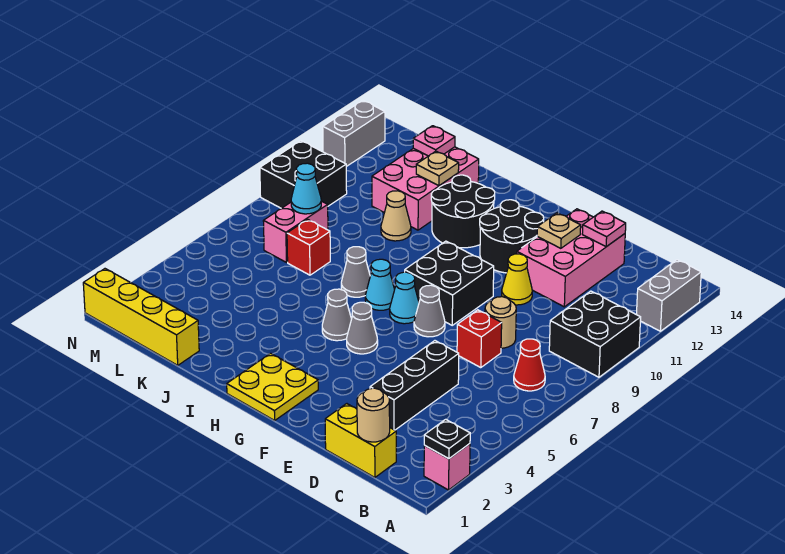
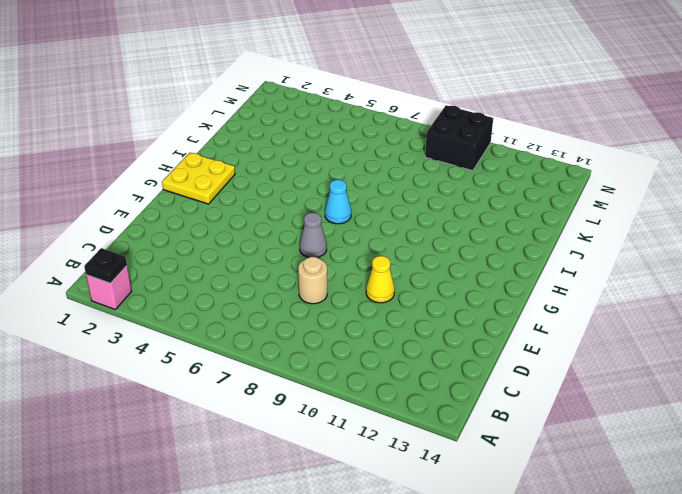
none -> black 2x2 brick [549,291,641,377]
none -> grey 1x2 brick [636,260,701,331]
none -> red 1x1 cone [514,339,545,391]
none -> yellow 1x2 brick [325,404,396,477]

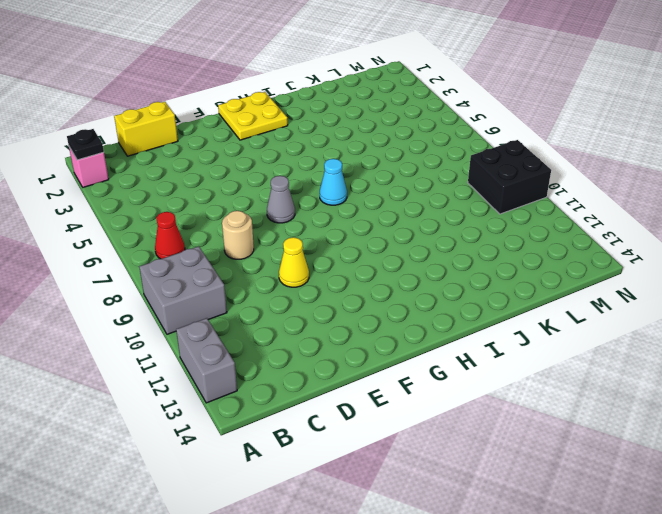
grey 2x2 brick [139,246,227,334] -> black 2x2 brick [549,291,641,377]
none -> black 1x3 brick [370,341,459,430]
none -> red 1x1 brick [457,310,502,368]
none -> pink 2x3 brick [517,209,625,307]
none -> black 2x2 brick [405,241,494,325]

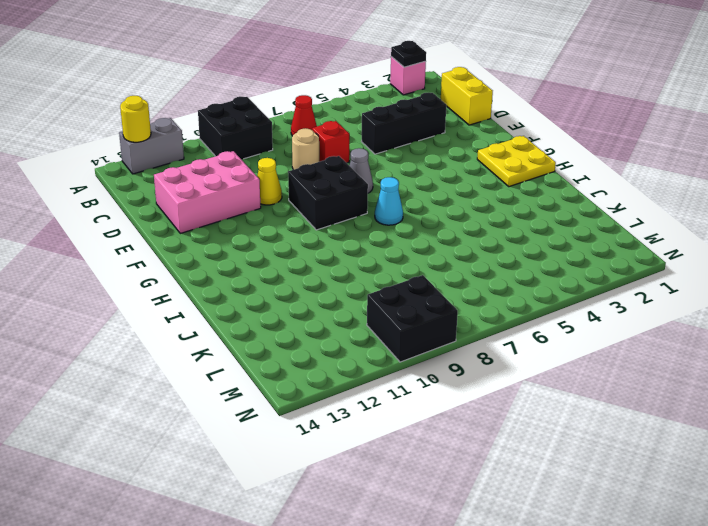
yellow 1x1 round brick [120,96,151,142] -> none
none -> black 2x2 round brick [480,200,544,273]
none -> grey 1x1 cone [347,302,378,354]
none -> cyan 1x1 cone [390,272,419,324]
none -> grey 1x1 cone [322,289,351,341]

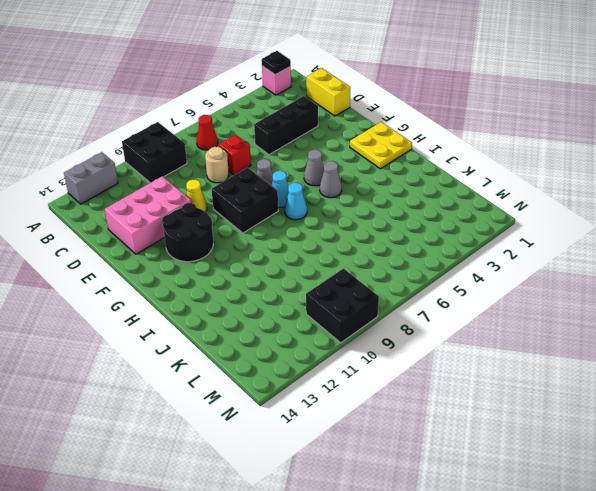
none -> black 2x2 round brick [431,175,495,248]
none -> grey 1x1 cone [341,247,370,297]
none -> tan 1x1 cone [381,191,411,241]
none -> pink 2x3 brick [372,147,479,230]

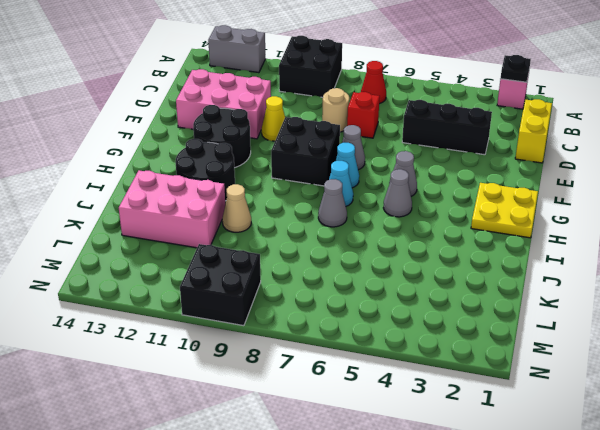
none -> yellow 1x4 brick [83,269,199,365]
none -> red 1x1 brick [287,219,330,275]
none -> pink 1x2 brick [263,201,328,262]
none -> grey 1x2 brick [323,101,385,167]

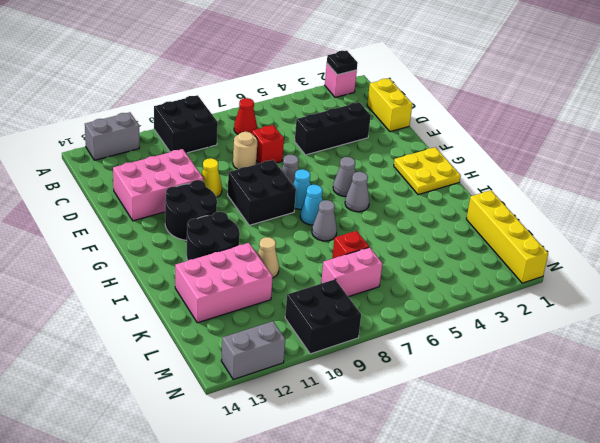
none -> tan 1x1 round brick [357,388,390,442]
none -> pink 1x1 plate [582,211,626,247]
none -> tan 1x1 plate [537,213,581,248]
none -> tan 1x1 plate [416,151,459,186]

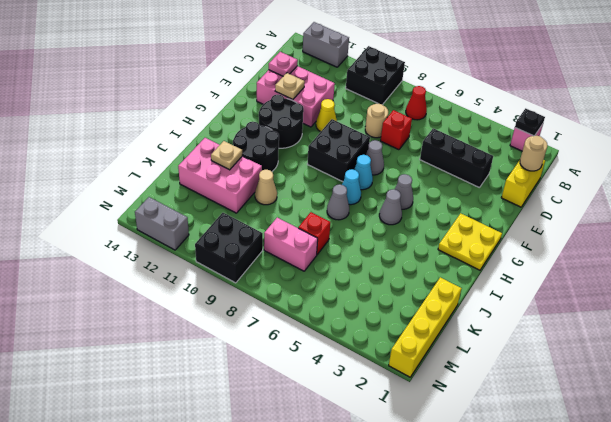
none -> pink 1x1 plate [413,126,455,156]
none -> cyan 1x1 cone [291,163,321,214]

